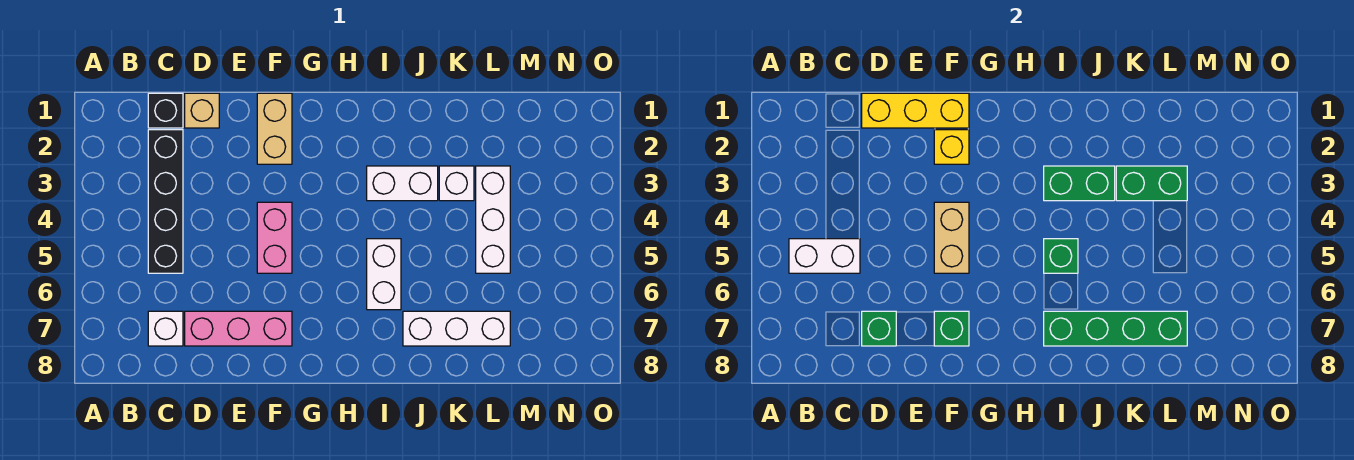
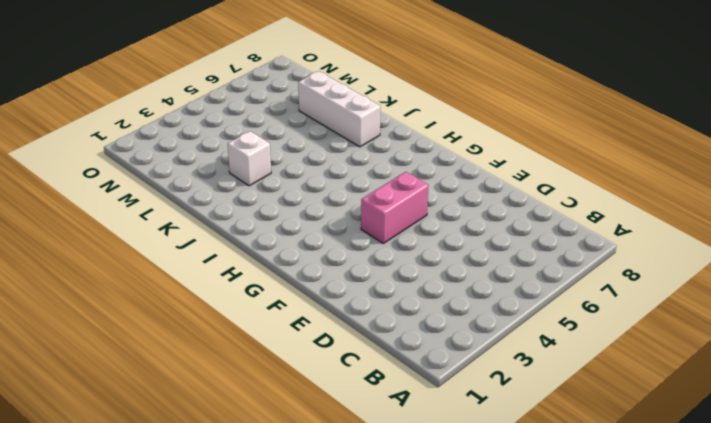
none -> black 1x1 brick [148,93,183,128]
none -> black 1x4 brick [148,130,183,273]
none -> white 1x1 brick [148,311,183,346]

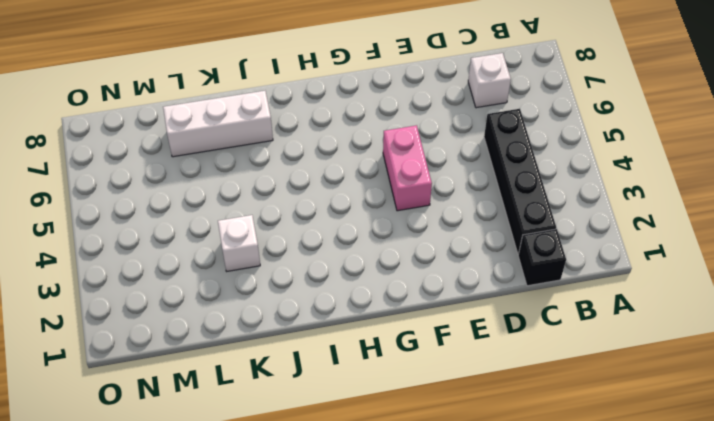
none -> tan 1x1 brick [185,93,219,128]
none -> pink 1x3 brick [185,311,292,346]
none -> tan 1x2 brick [257,93,292,164]

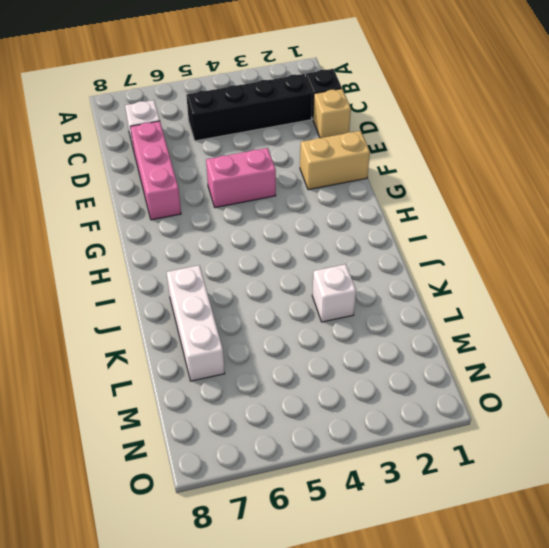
none -> white 1x2 brick [367,166,438,201]
none -> white 1x2 brick [367,239,401,310]
none -> white 1x3 brick [476,166,510,273]

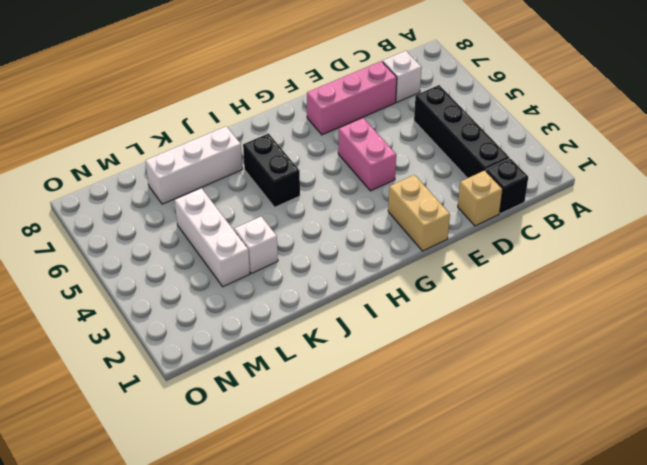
black 1x2 brick [243,134,300,207] -> white 1x2 brick [367,239,401,310]
none -> white 1x2 brick [367,166,438,201]
none -> white 1x2 brick [789,239,860,273]
none -> yellow 1x3 brick [862,93,969,128]

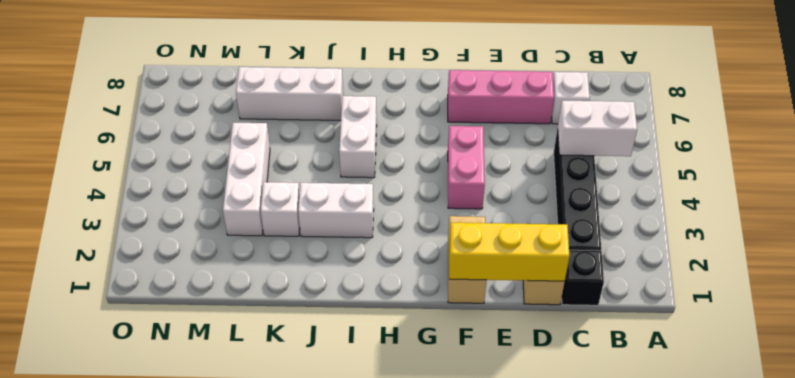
none -> green 1x1 brick [862,311,896,346]
none -> yellow 1x1 brick [934,130,969,164]
none -> tan 1x2 brick [934,202,969,273]

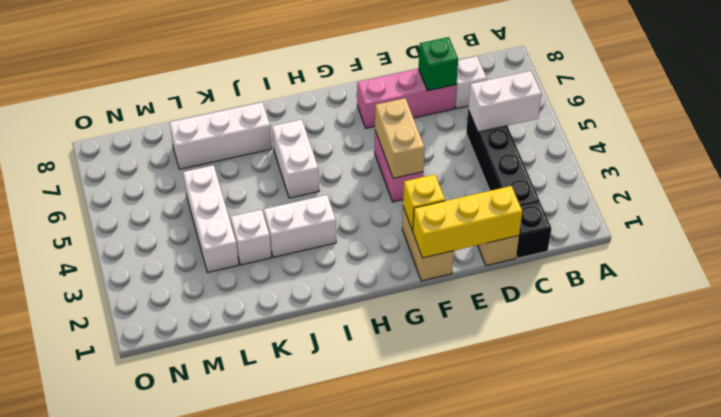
none -> green 1x1 brick [934,311,969,346]
none -> green 1x2 brick [1044,166,1115,201]
none -> green 1x1 brick [1044,239,1078,273]

